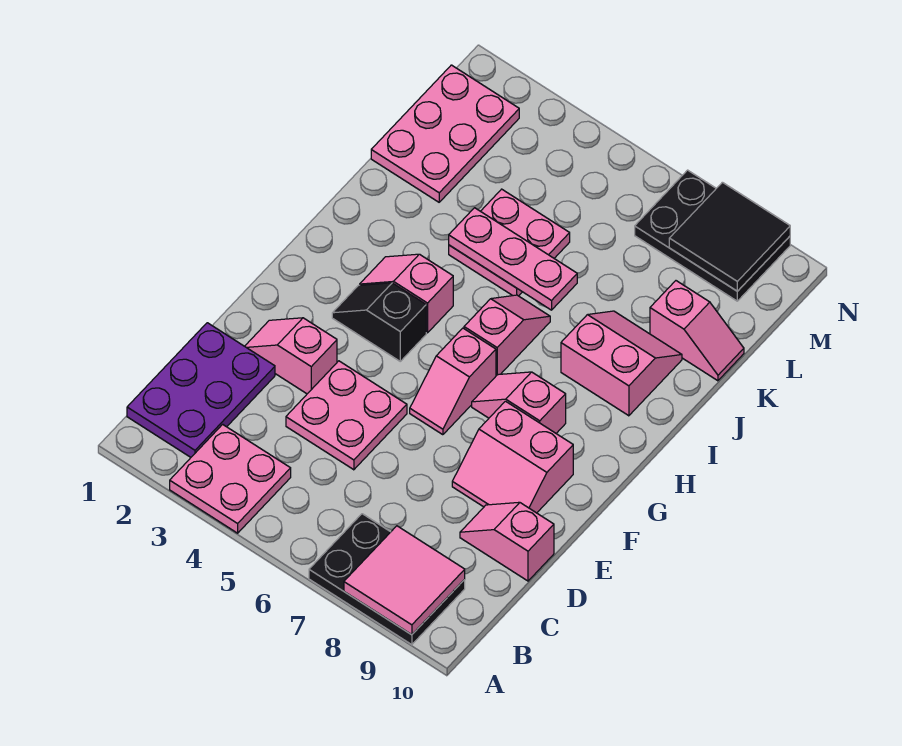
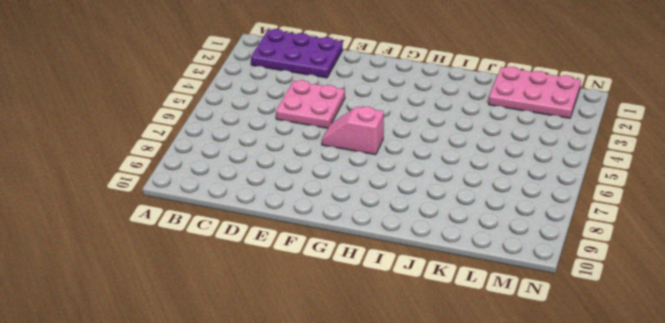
none -> pink 2x2 plate [170,424,291,533]
none -> black 2x3 plate [309,514,465,645]
none -> pink 1x2 slope [460,502,554,581]

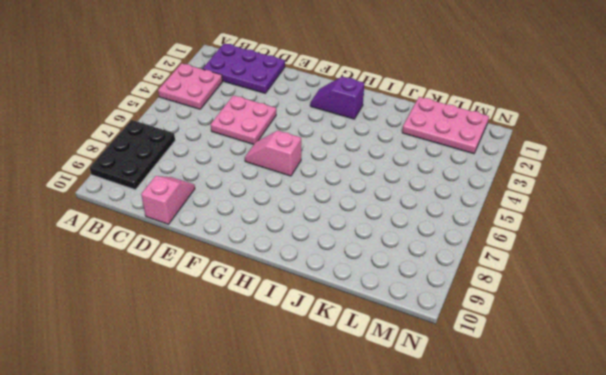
purple 1x2 slope [310,77,364,119] -> none
none -> pink 1x2 slope [245,318,337,394]
none -> pink 2x2 slope [452,401,573,513]
none -> black 1x2 slope [332,283,426,361]

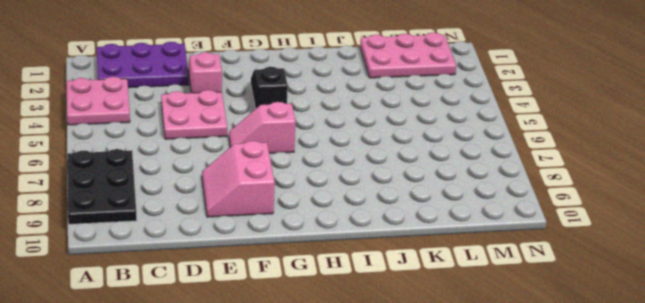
none -> pink 1x2 slope [460,502,554,581]
none -> pink 1x2 slope [472,372,566,433]
none -> pink 1x2 slope [360,254,453,333]

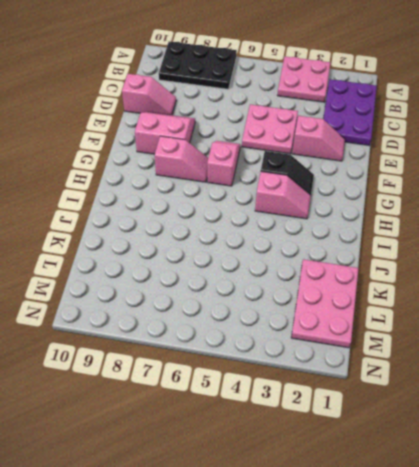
none -> pink 1x2 slope [464,295,550,376]
none -> pink 2x2 slope [561,311,682,416]
none -> pink 2x2 plate [449,189,570,296]

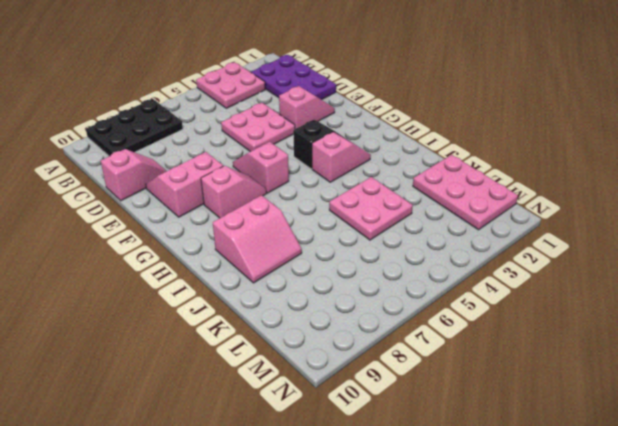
none -> pink 1x2 slope [464,295,550,376]
none -> pink 1x2 slope [650,281,744,381]
none -> black 2x3 plate [635,170,790,301]

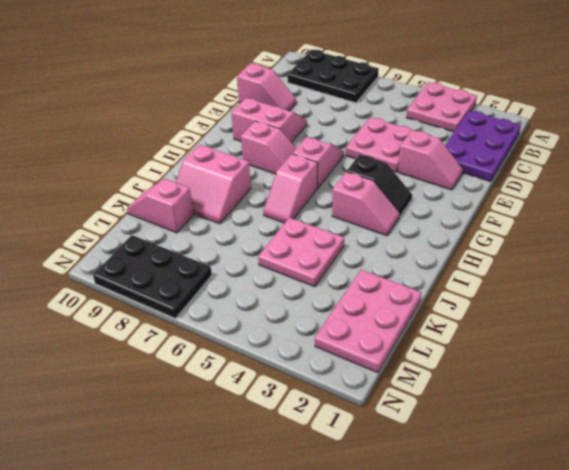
none -> pink 2x2 tile [344,526,465,635]
none -> pink 1x3 plate [449,208,577,310]
none -> black 2x2 tile [669,182,790,291]

